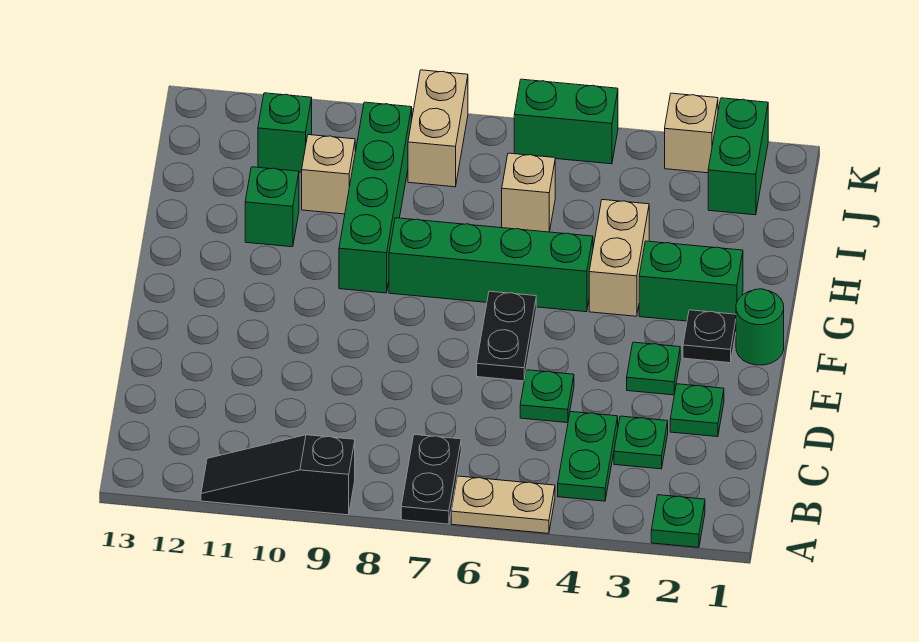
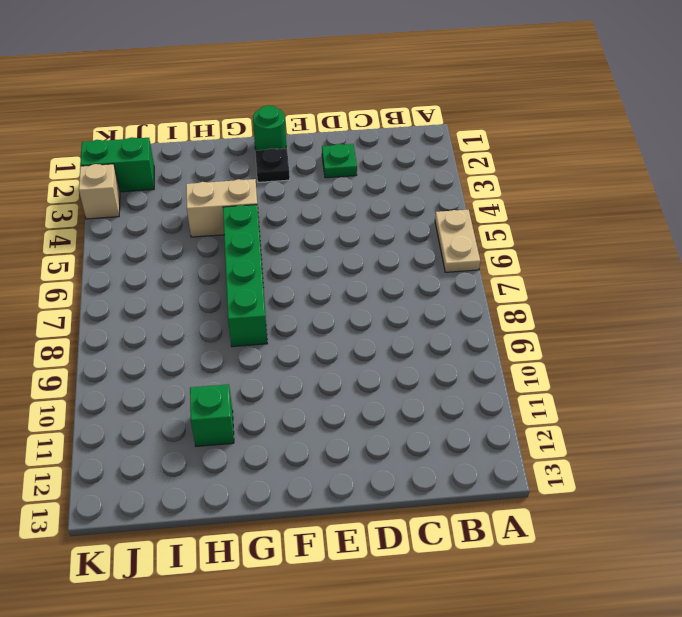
none -> green 1x1 plate [651,495,705,547]
none -> black 1x2 plate [401,435,461,524]
none -> black 1x3 slope [201,435,355,515]

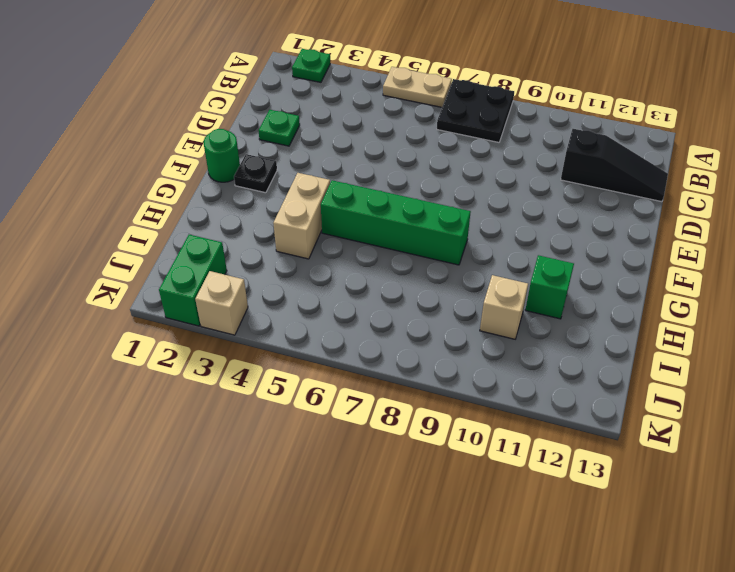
black 2x2 plate [437,79,514,142] -> black 1x2 plate [401,435,461,524]
black 1x3 slope [561,129,668,202] -> black 1x3 slope moved to [201,435,355,515]
none -> green 1x2 plate [558,412,618,501]
none -> green 1x1 plate [614,416,668,469]
none -> green 1x1 plate [520,370,574,423]

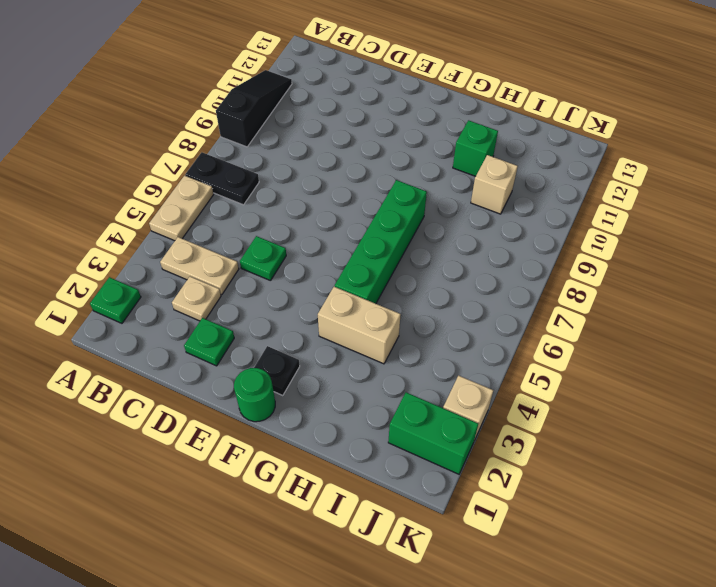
tan 1x2 plate [160,237,239,295] -> green 1x2 plate [558,412,618,501]
tan 1x1 plate [172,276,221,321] -> green 1x1 plate [614,416,668,469]
none -> green 1x1 plate [627,342,680,395]
none -> black 1x2 plate [477,291,536,381]
none -> green 1x2 brick [639,241,743,321]

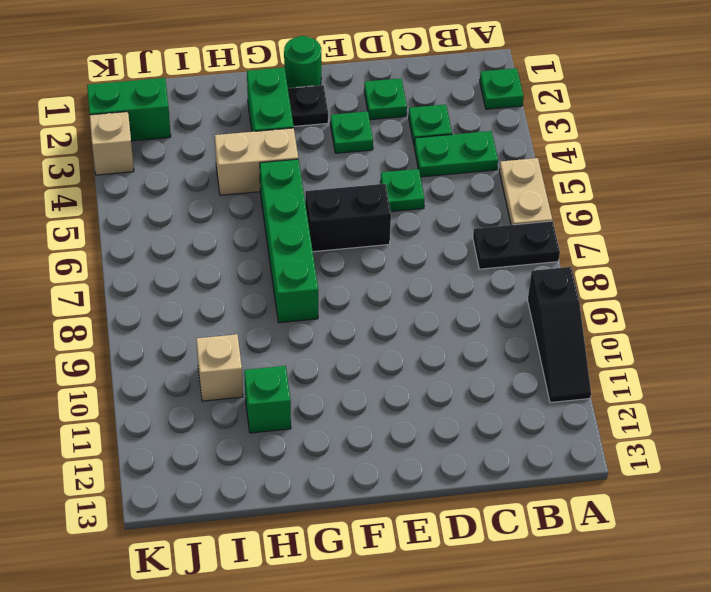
black 1x2 brick [305,184,391,252] -> black 1x2 plate [477,291,536,381]
none -> green 1x4 brick [339,102,412,293]
none -> tan 1x1 brick [502,153,555,232]
none -> tan 1x2 brick [408,70,468,187]

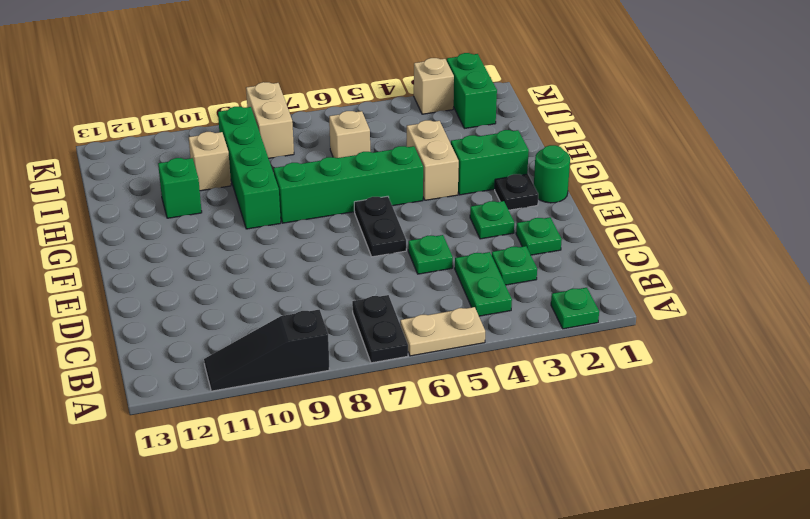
none -> green 1x1 brick [258,93,312,173]
none -> green 1x2 brick [514,79,618,164]

